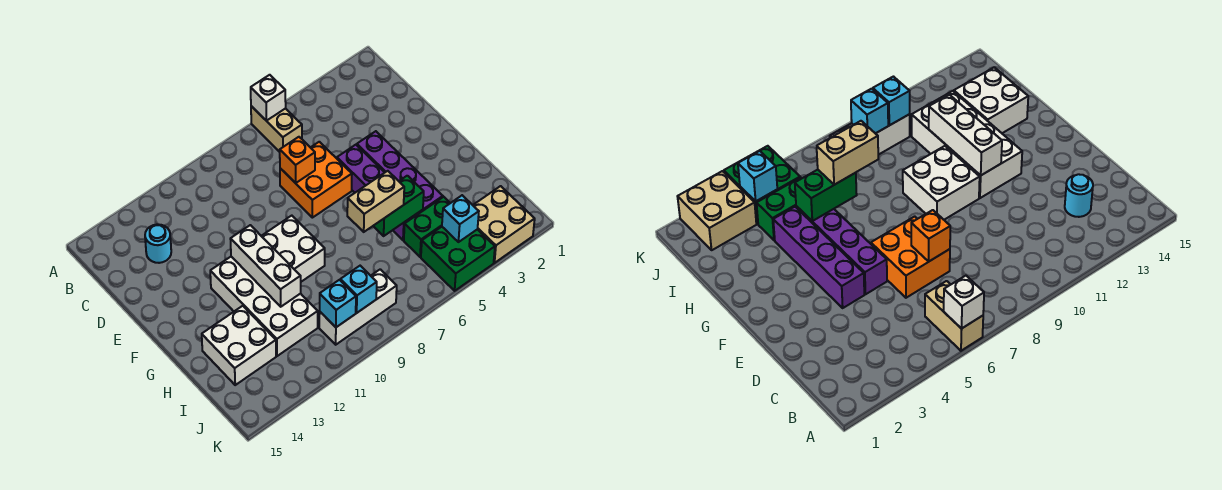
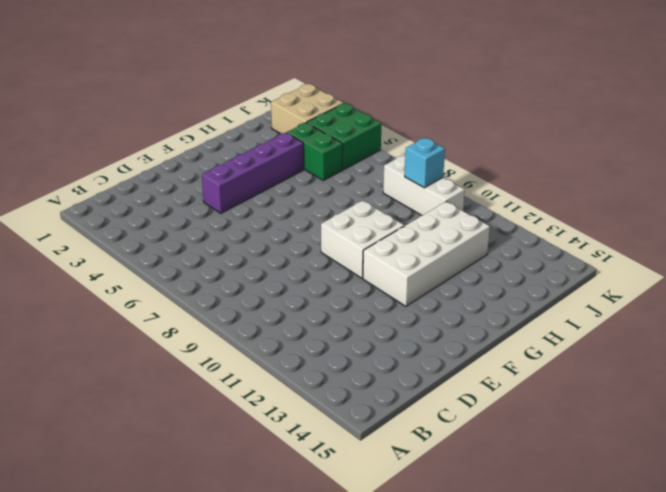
none -> tan 1x2 brick [251,106,302,152]
none -> cyan 1x1 round brick [145,224,171,263]
none -> orange 2x2 brick [280,142,352,218]

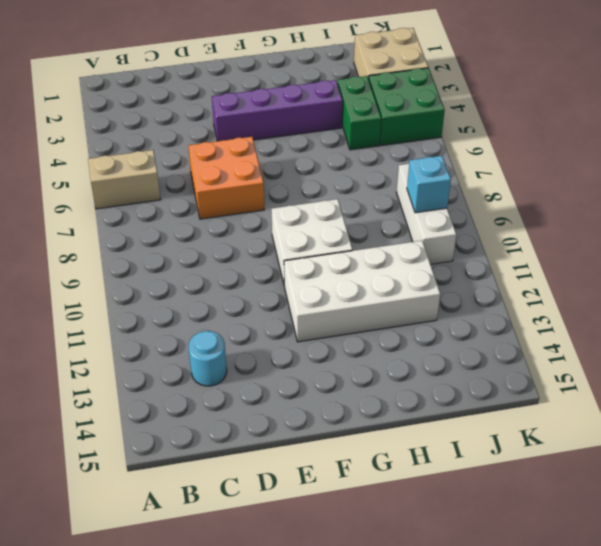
none -> purple 1x4 brick [337,145,423,240]
none -> white 2x2 brick [202,306,276,385]
none -> white 1x1 brick [251,75,286,121]

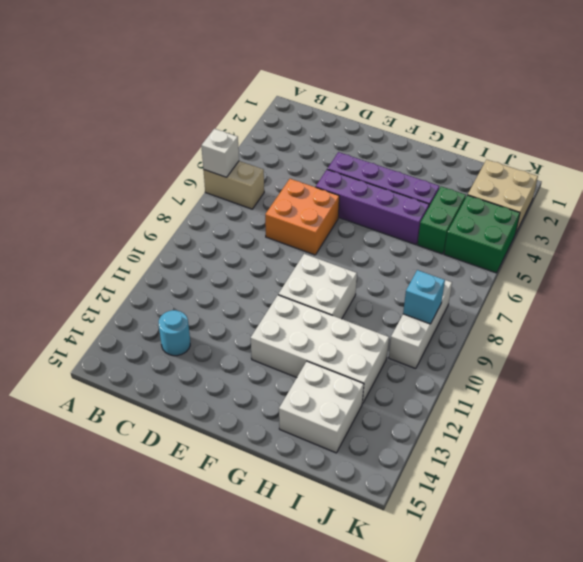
none -> orange 1x1 brick [280,137,315,183]
none -> white 1x3 brick [231,225,301,307]
none -> green 1x2 brick [374,176,424,236]

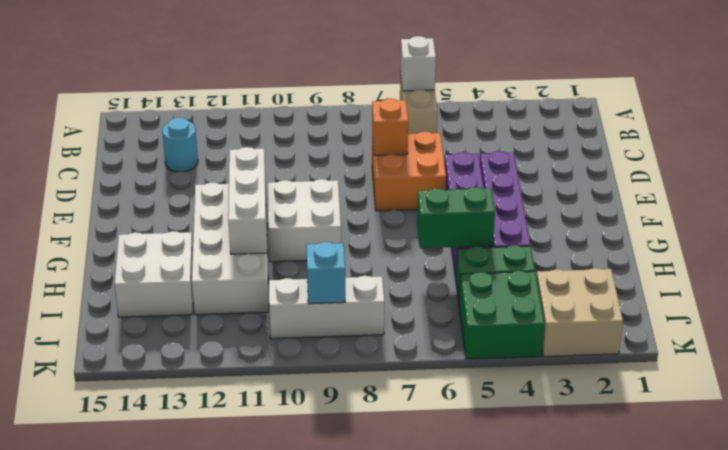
none -> cyan 1x1 brick [442,195,479,242]
none -> cyan 1x1 brick [320,280,356,327]
none -> tan 1x2 brick [347,171,404,232]

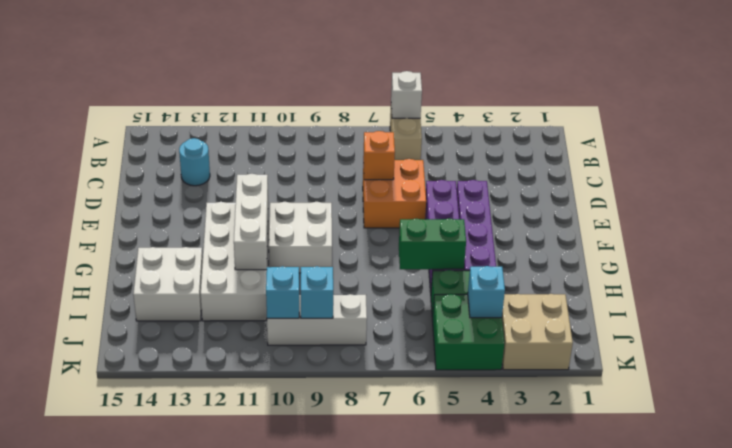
none -> tan 1x2 brick [347,171,404,232]

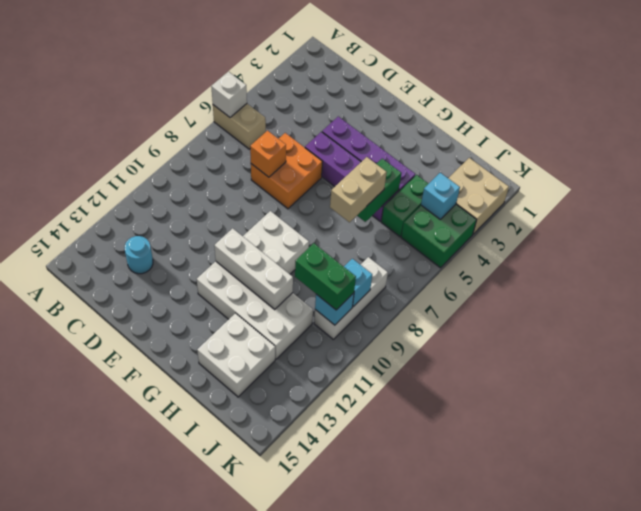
green 1x2 brick [295,243,356,310] -> none

